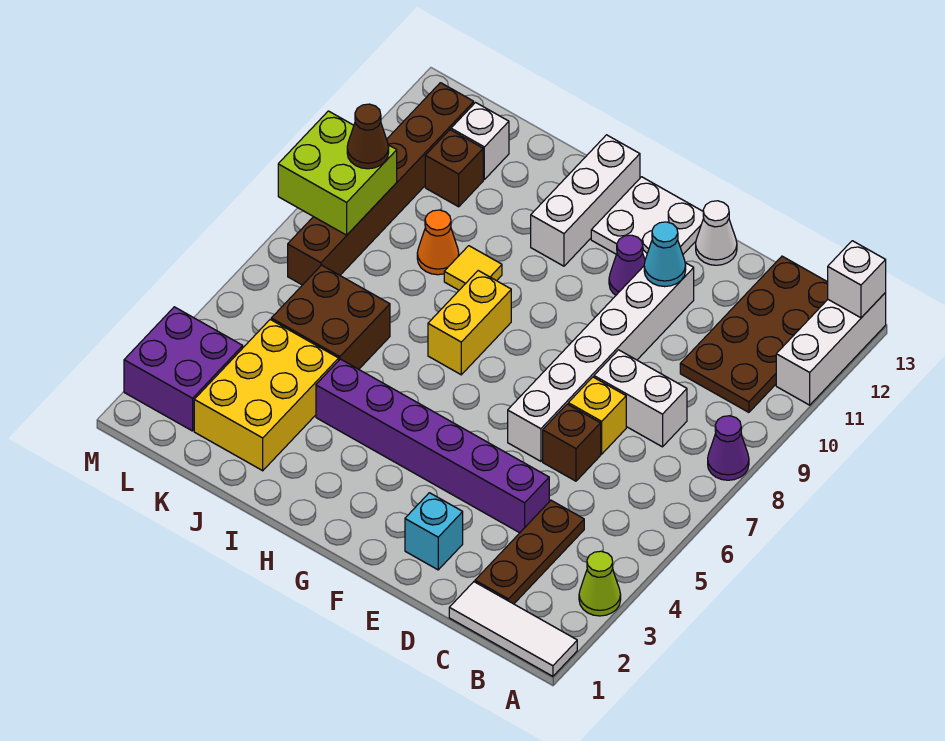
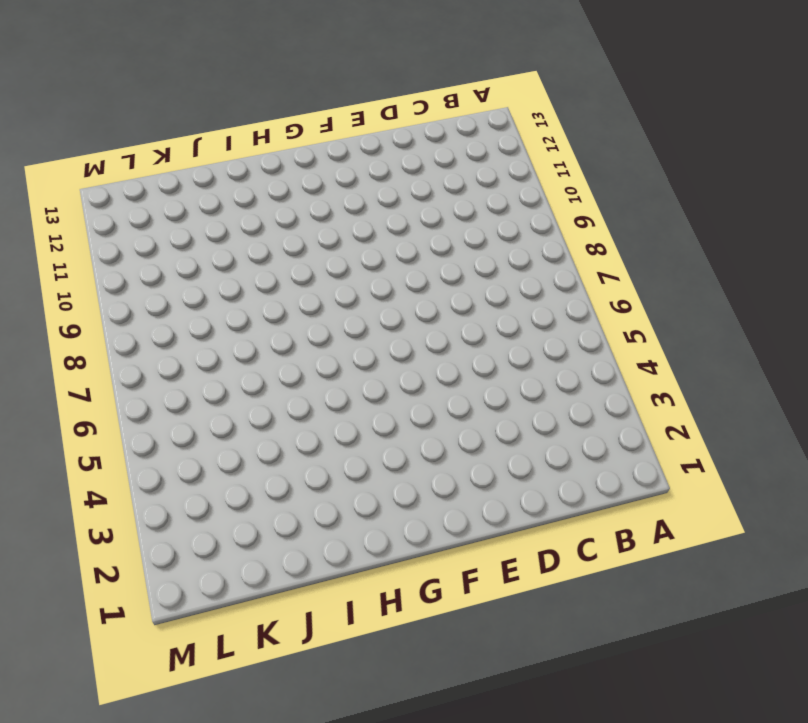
none -> white 1x3 tile [449,582,577,676]
none -> lime 1x1 cone [579,551,621,616]
none -> purple 1x1 cone [708,416,749,480]

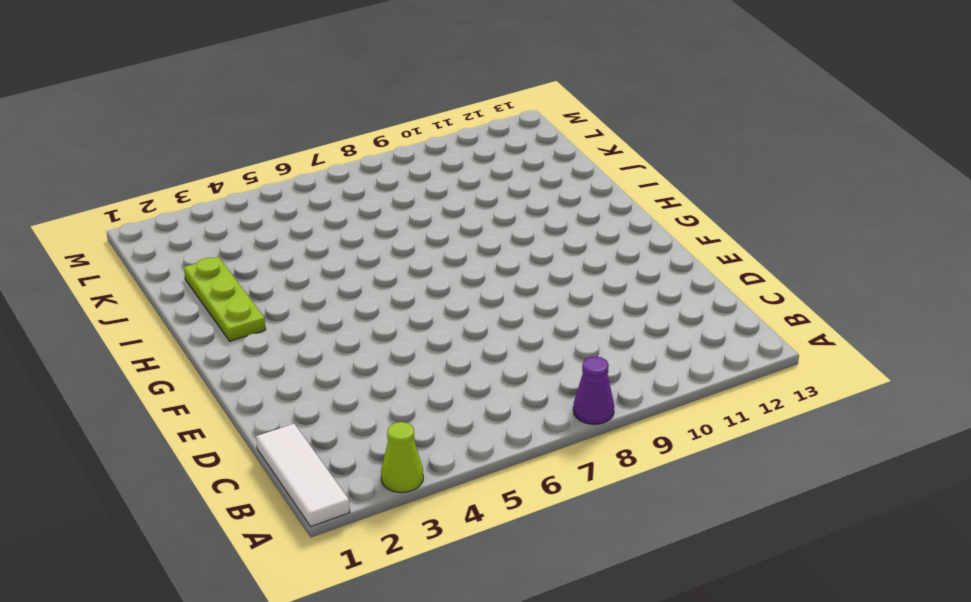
lime 1x3 plate [184,257,265,341] -> yellow 2x3 brick [194,320,339,471]
none -> white 1x3 brick [776,293,886,405]
none -> brown 2x4 plate [680,256,828,412]
none -> brown 1x3 plate [475,500,584,604]

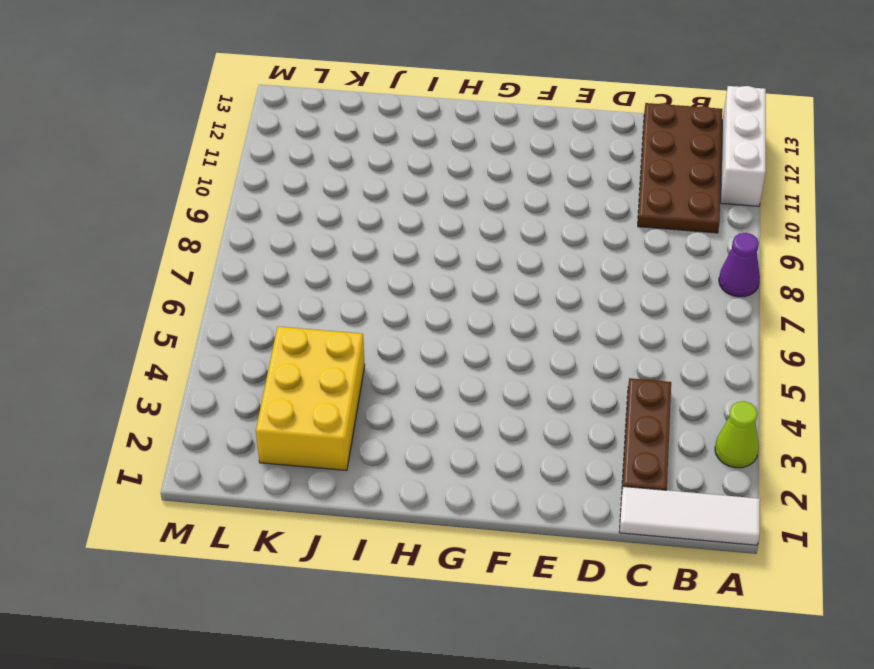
none -> white 1x2 brick [594,350,687,447]
none -> purple 1x6 brick [316,359,549,533]
none -> brown 1x1 brick [543,404,601,481]

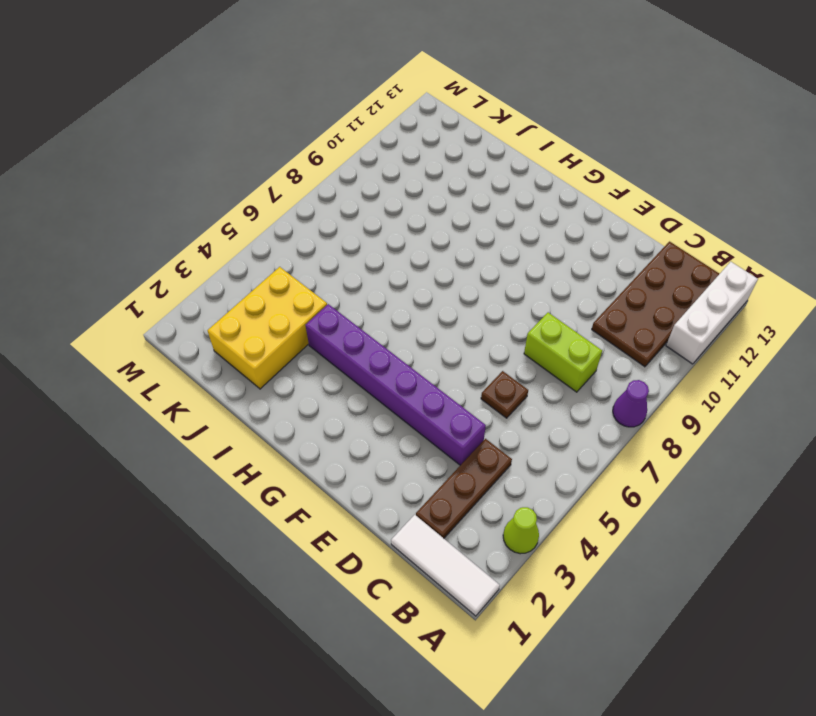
lime 1x2 brick [524,313,602,392] -> white 1x2 brick [594,350,687,447]
brown 1x1 plate [481,371,528,418] -> brown 1x1 brick [543,404,601,481]
none -> yellow 1x1 brick [568,377,626,454]
none -> cyan 1x1 brick [405,493,463,570]
none -> white 1x6 brick [508,263,694,461]

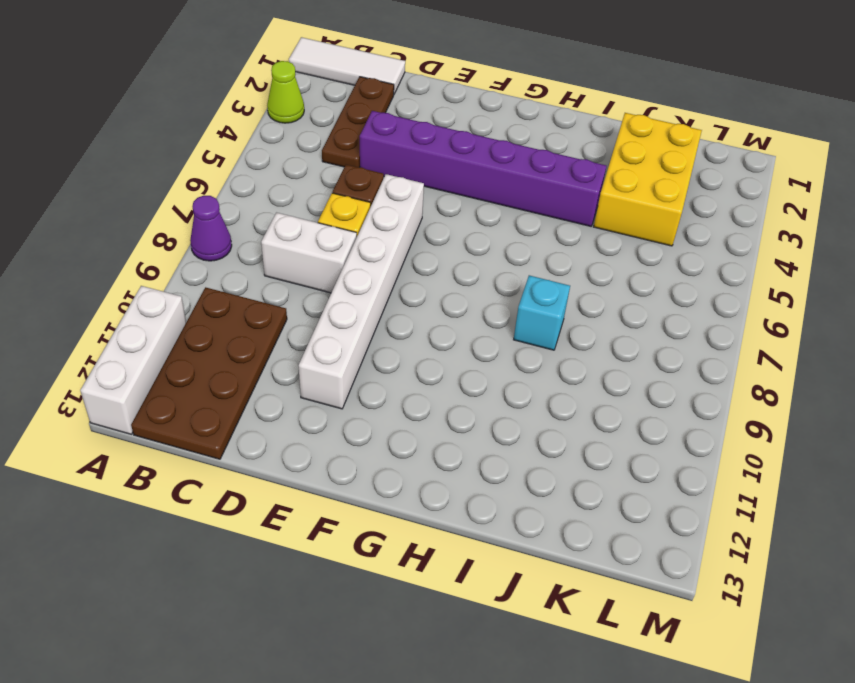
cyan 1x1 brick [514,275,570,350] -> cyan 1x1 brick moved to [405,493,463,570]
none -> white 1x1 cone [696,201,737,265]
none -> purple 1x1 cone [609,235,645,295]
none -> white 2x2 plate [591,177,704,259]

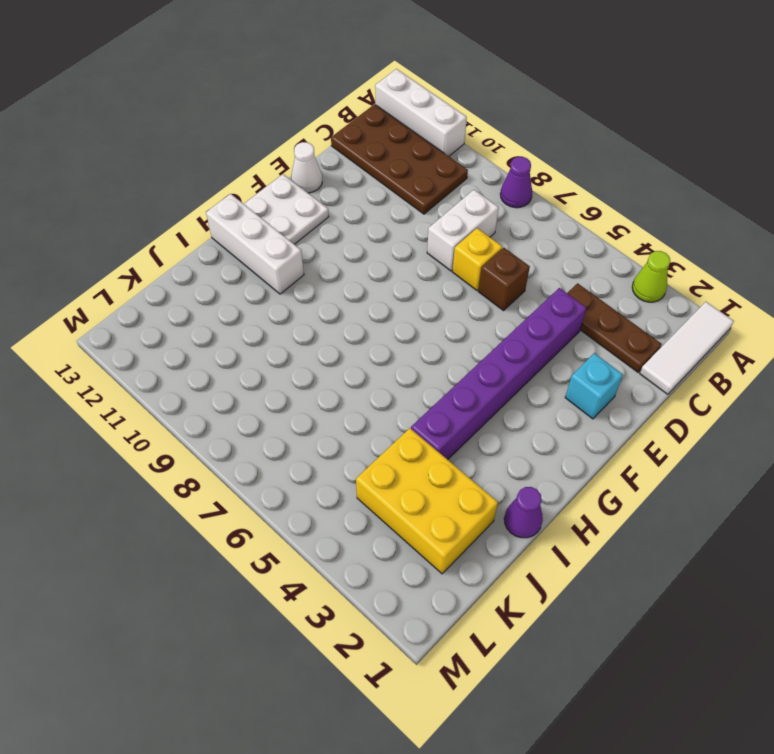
purple 1x1 cone [504,487,543,538] -> purple 1x1 cone moved to [609,235,645,295]
none -> white 1x6 brick [508,263,694,461]
none -> yellow 1x2 brick [428,271,511,375]
none -> yellow 1x1 tile [444,246,502,290]

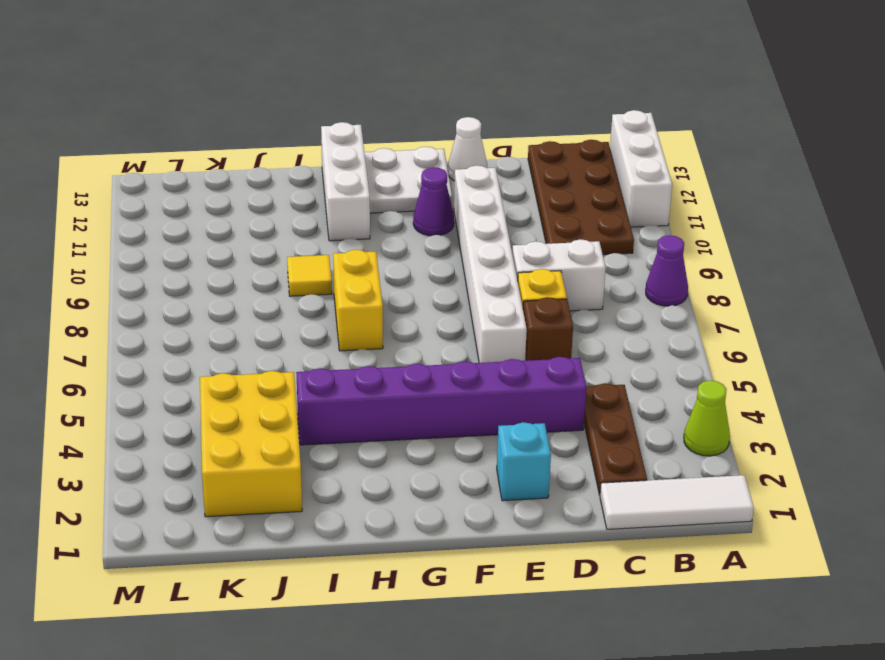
none -> brown 2x2 brick [271,265,390,369]
none -> orange 1x1 cone [417,210,459,275]
none -> brown 1x1 brick [425,130,483,207]

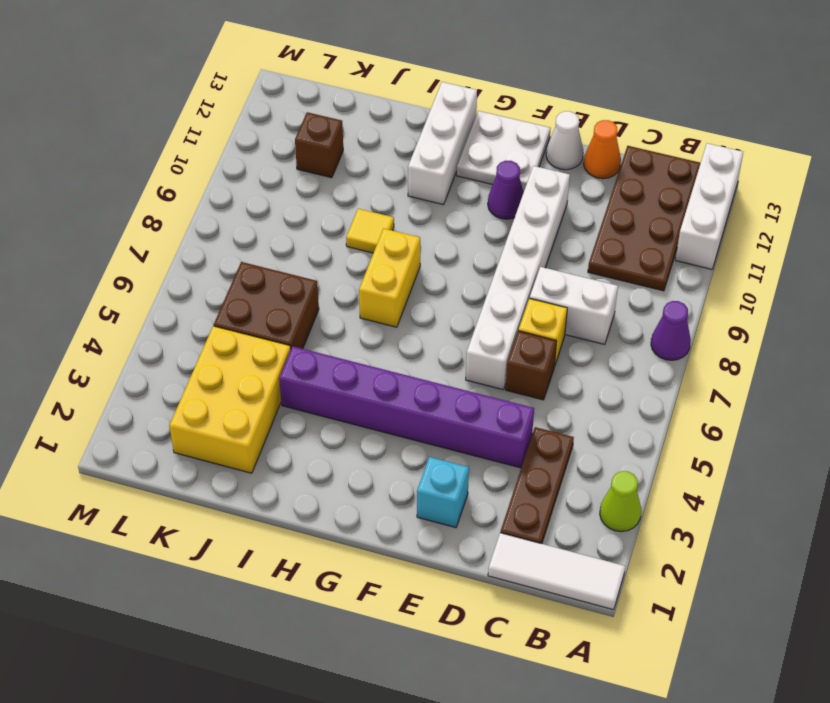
orange 1x1 cone [584,120,621,179] -> orange 1x1 cone moved to [417,210,459,275]
none -> white 1x1 brick [451,103,509,179]
none -> purple 2x2 brick [124,307,243,431]
none -> brown 1x6 brick [288,83,474,285]

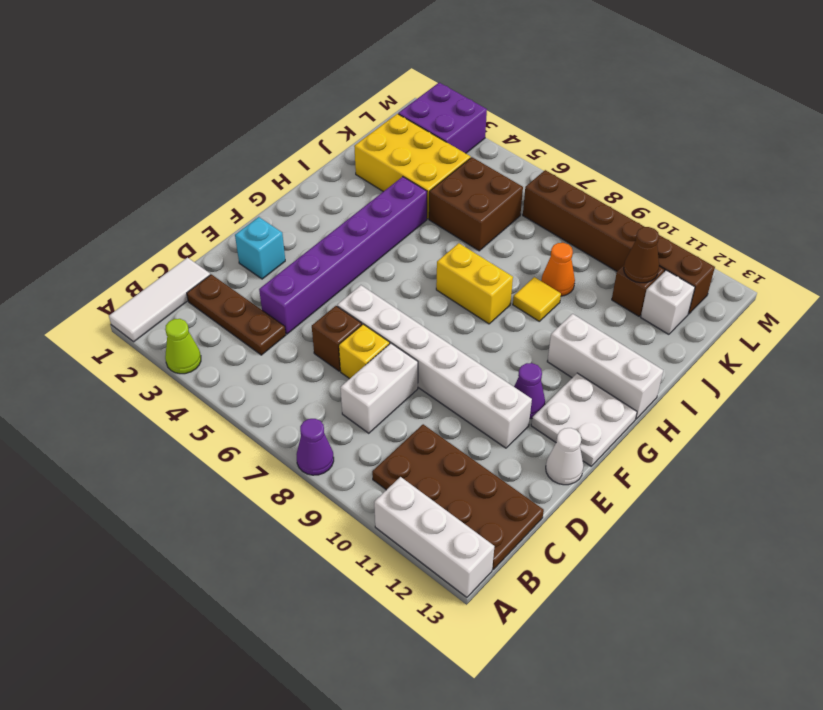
brown 1x1 cone [624,227,659,283] -> brown 1x1 cone moved to [347,104,389,169]
none -> white 1x1 brick [828,241,886,318]
none -> cyan 1x1 cone [644,222,686,287]
none -> lime 2x2 brick [278,111,397,235]

